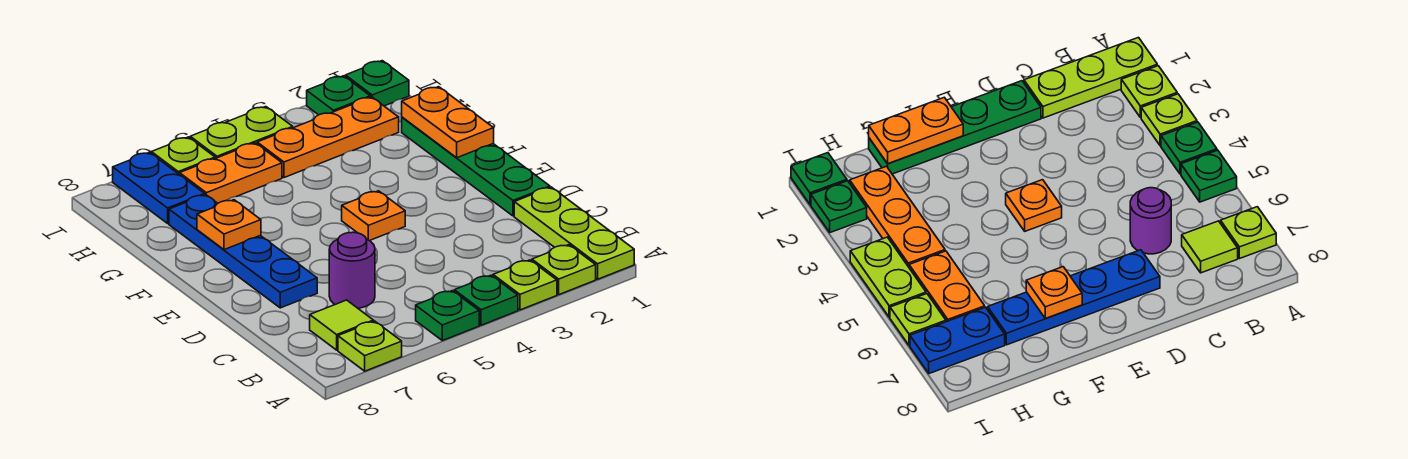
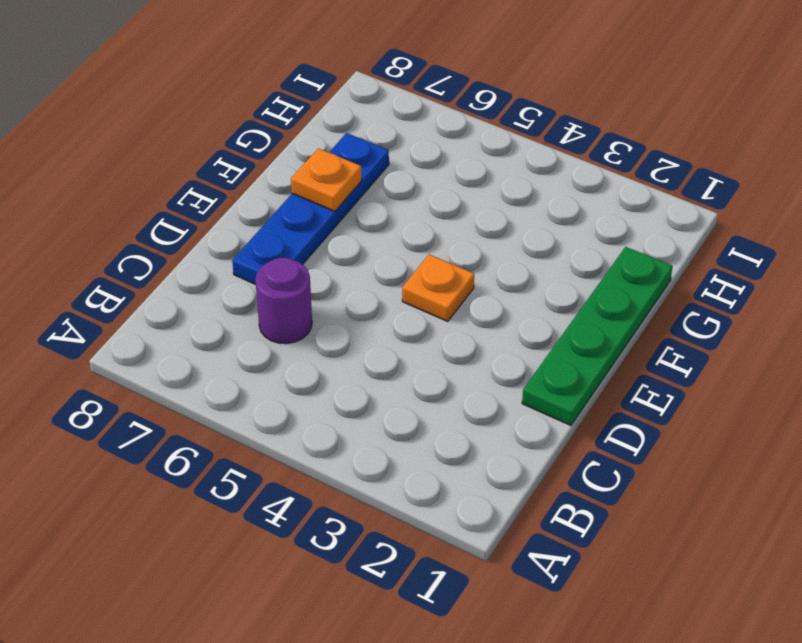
none -> lime 1x3 plate [514,187,634,279]
none -> lime 1x1 plate [532,245,596,295]
none -> lime 1x1 plate [493,260,557,310]

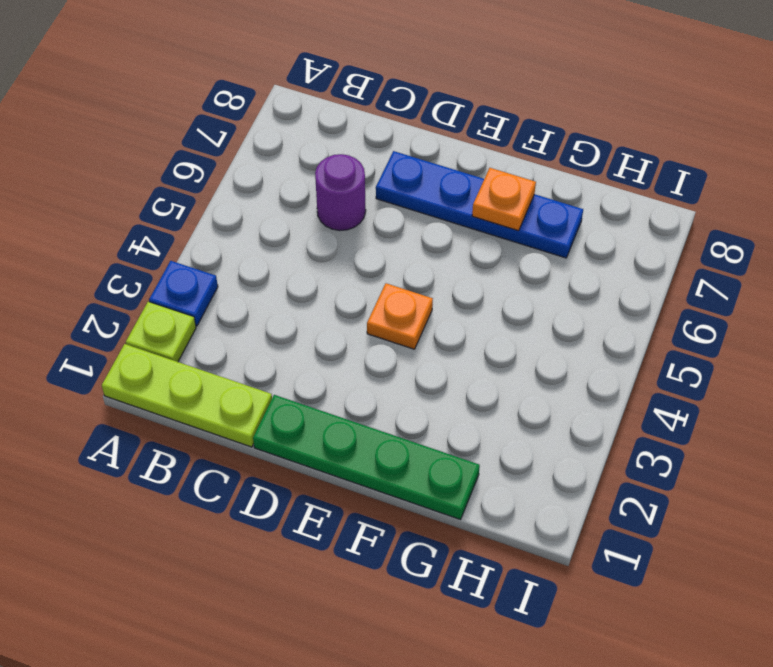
blue 1x1 plate [149,261,218,326] -> lime 1x1 plate [493,260,557,310]
none -> green 1x1 plate [454,275,518,325]
none -> green 1x1 plate [416,291,479,341]
none -> lime 1x1 plate [338,321,402,371]

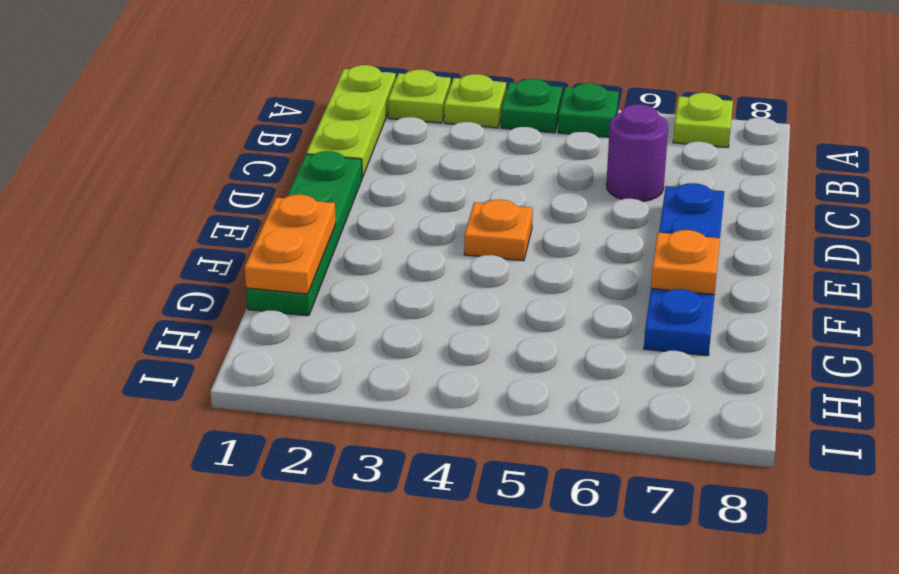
none -> lime 1x1 tile [310,300,374,350]
none -> orange 1x3 plate [257,97,399,178]
none -> orange 1x2 plate [180,143,282,203]

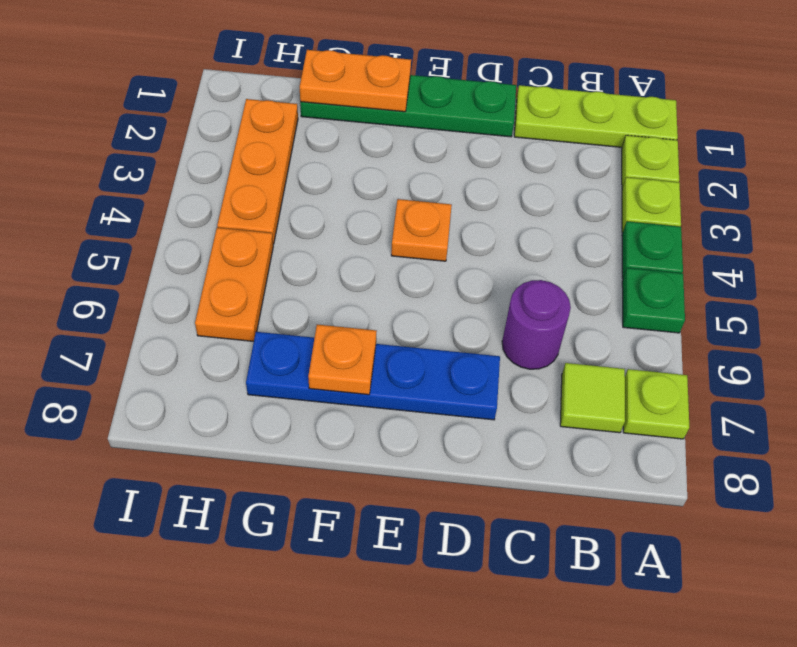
none -> blue 1x2 plate [113,152,205,223]
none -> green 1x1 plate [345,61,409,106]
none -> green 1x1 plate [307,76,370,115]

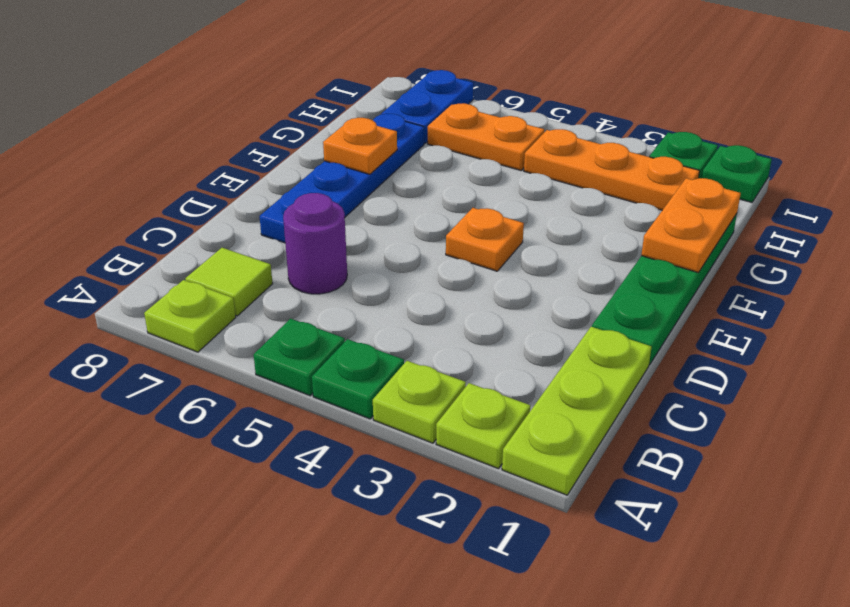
none -> lime 1x2 plate [190,107,293,158]
none -> lime 1x1 plate [151,137,215,175]

